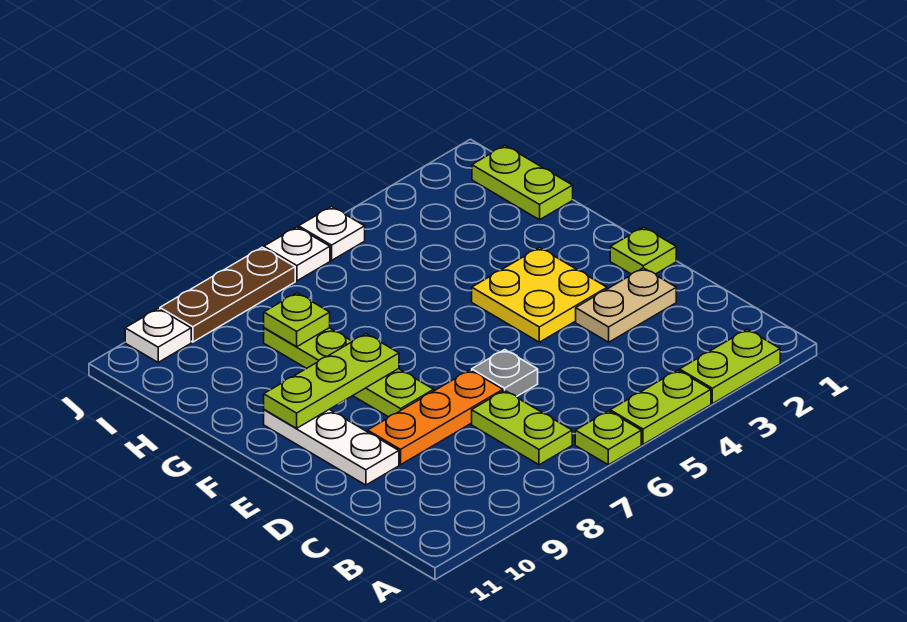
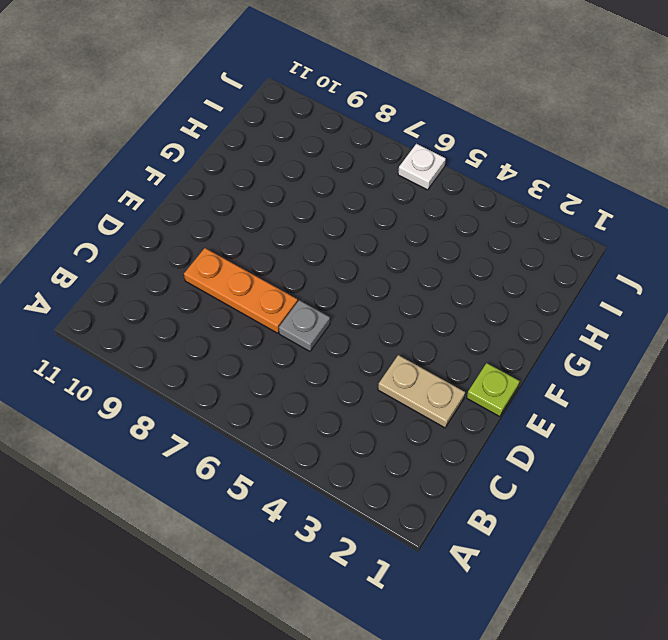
none -> lime 1x2 plate [680,329,780,404]
none -> lime 1x2 plate [610,370,711,444]
none -> lime 1x1 plate [575,411,641,465]

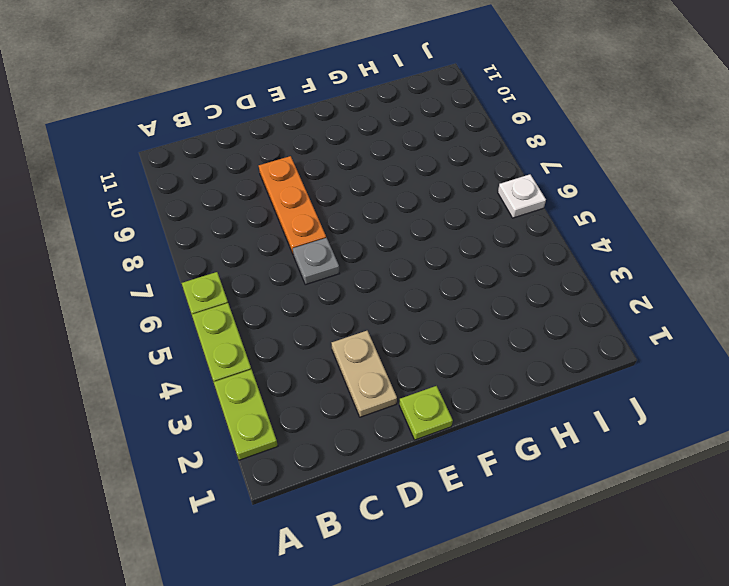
none -> lime 1x2 plate [472,390,572,465]
none -> white 1x3 plate [264,409,399,485]
none -> yellow 2x2 plate [472,248,607,342]

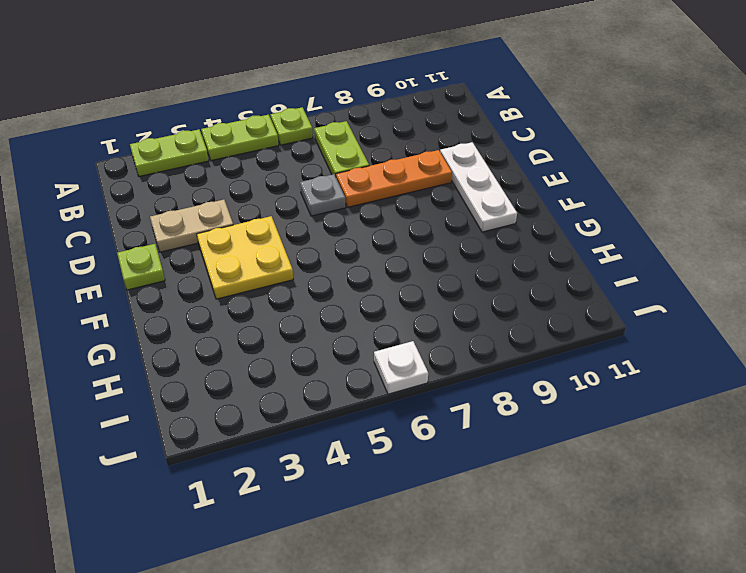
none -> lime 1x4 plate [264,328,434,417]
none -> lime 1x2 plate [472,146,573,220]
none -> white 1x1 plate [299,207,365,260]

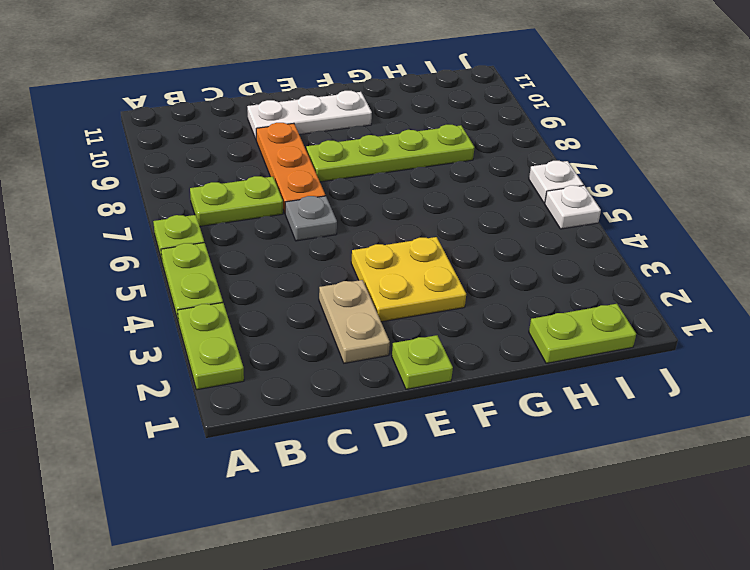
none -> brown 1x3 plate [160,247,295,342]
none -> white 1x1 plate [125,309,191,362]
none -> lime 1x3 plate [264,334,399,428]

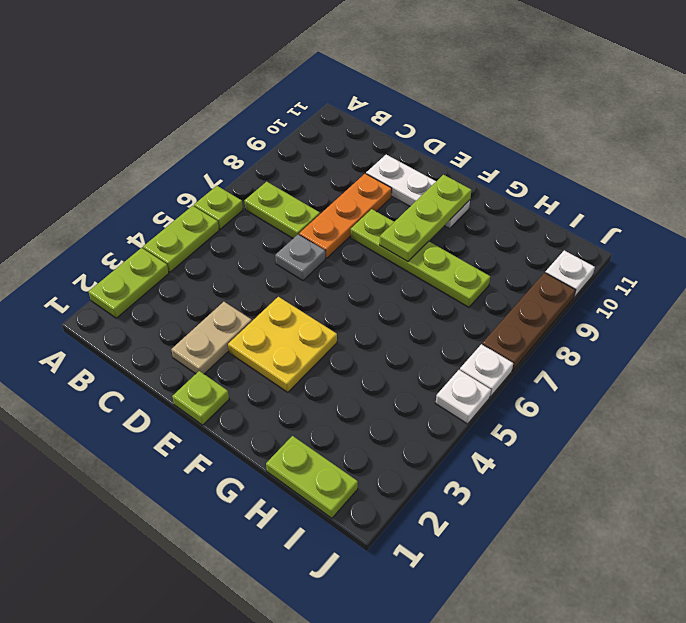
none -> lime 1x1 plate [264,293,330,347]

